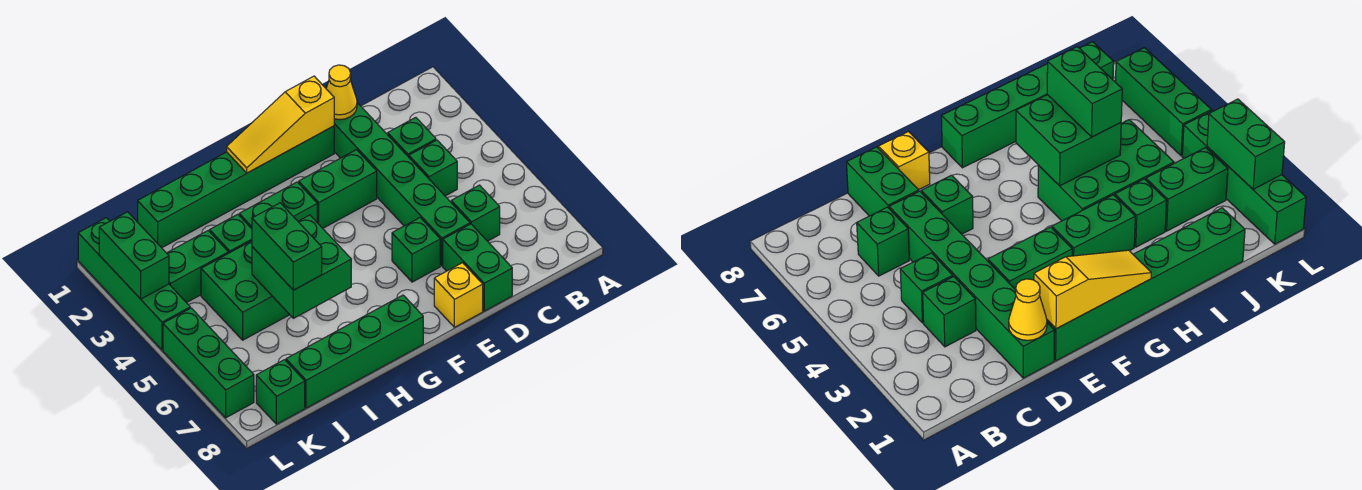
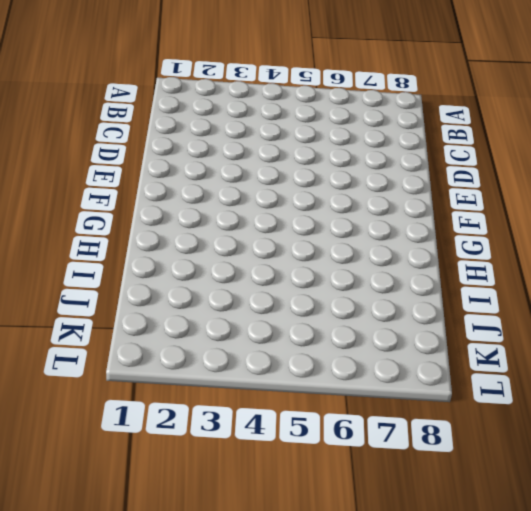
none -> green 1x1 brick [388,117,436,157]
none -> green 1x1 brick [409,140,457,196]
none -> green 1x1 brick [451,185,500,241]

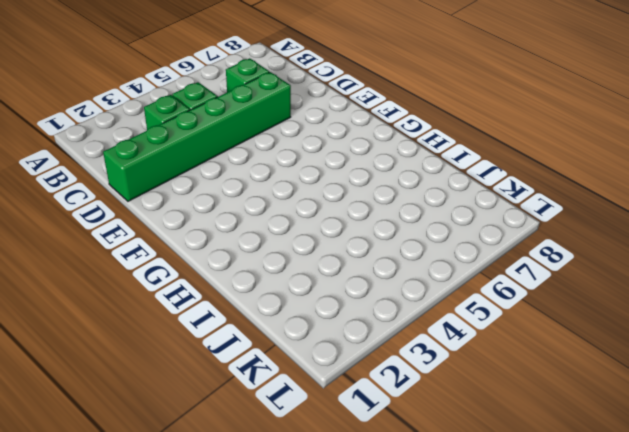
none -> green 1x2 brick [443,224,512,311]
none -> green 1x6 brick [138,126,334,248]
none -> green 1x2 brick [299,150,377,228]

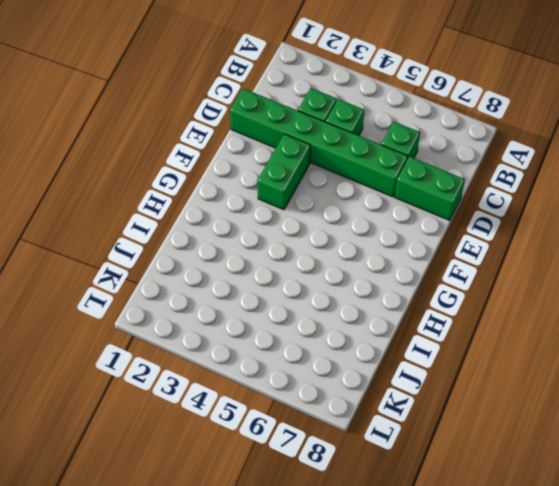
none -> green 1x6 brick [138,126,334,248]
none -> green 1x1 brick [392,218,440,282]
none -> yellow 1x1 brick [434,263,483,327]

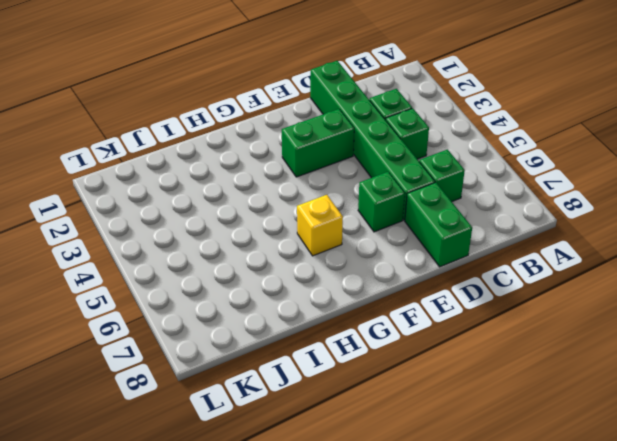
yellow 1x1 brick [297,195,343,256] -> yellow 1x1 brick moved to [434,263,483,327]
none -> green 1x6 brick [138,126,334,248]
none -> green 1x2 brick [239,182,317,229]
none -> green 1x4 brick [286,295,423,408]

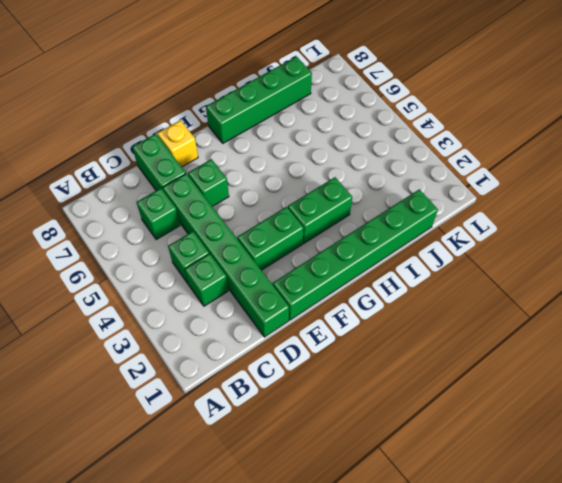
none -> green 2x3 brick [201,241,290,340]
none -> green 1x1 brick [210,214,252,253]
none -> green 1x2 brick [167,231,228,303]

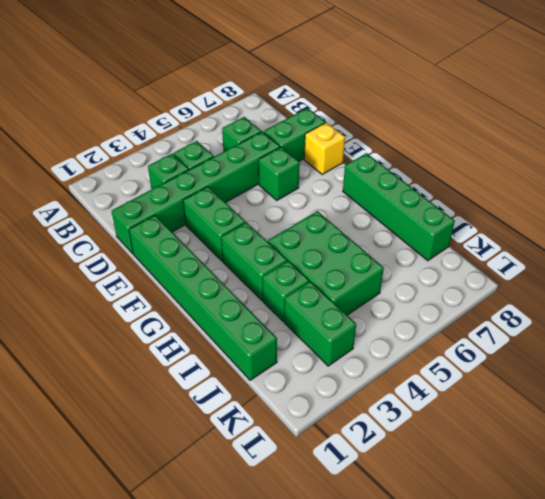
none -> green 1x1 brick [256,360,305,424]
none -> green 1x4 brick [78,218,190,350]
none -> green 1x3 brick [163,308,254,418]

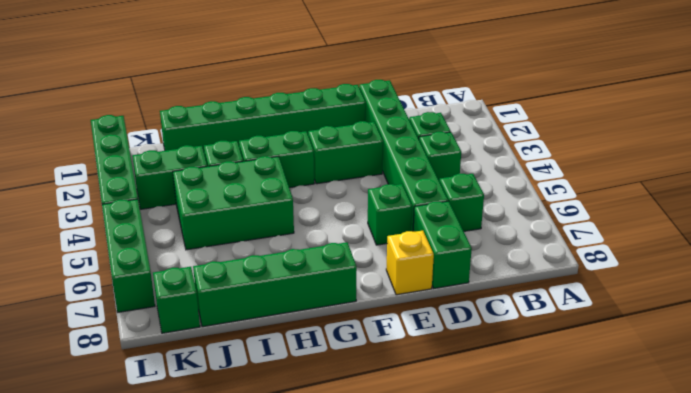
none -> yellow 1x1 cone [326,65,357,120]
none -> yellow 1x3 slope [227,76,334,173]
none -> green 2x2 brick [252,215,351,318]

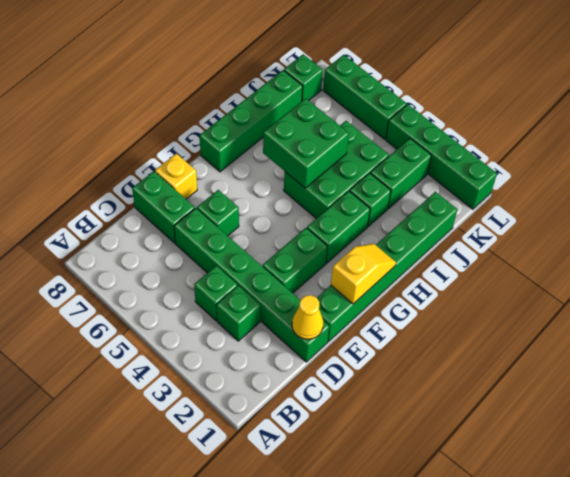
yellow 1x2 slope [331,244,396,304] -> yellow 1x3 slope [227,76,334,173]
none -> green 1x1 brick [451,185,500,241]
none -> green 1x2 brick [99,212,169,299]
none -> green 1x2 brick [252,203,322,290]

